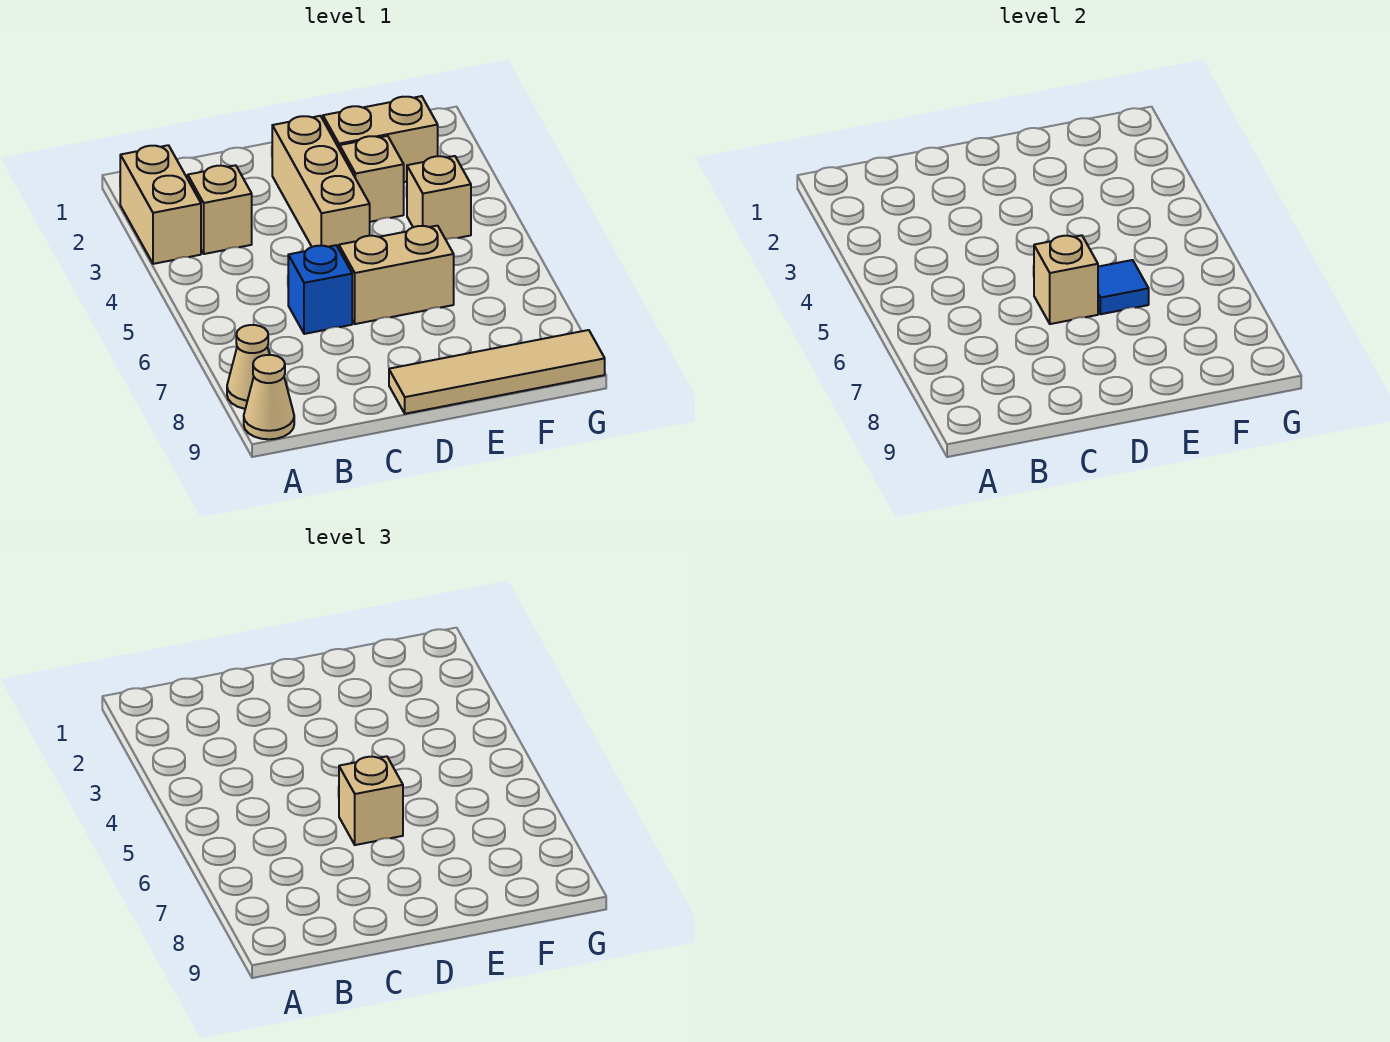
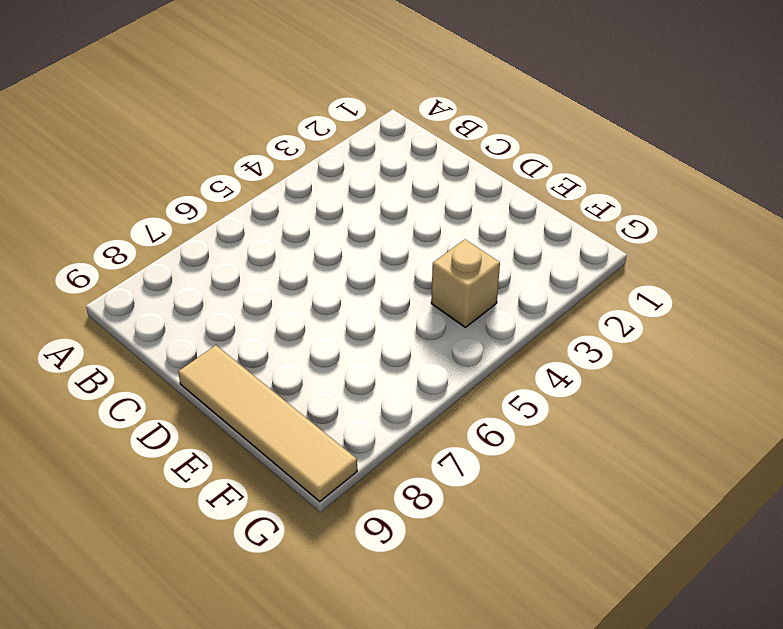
none -> tan 1x2 brick [120,145,201,264]
none -> tan 1x1 cone [227,325,270,409]
none -> tan 1x1 cone [244,355,294,439]

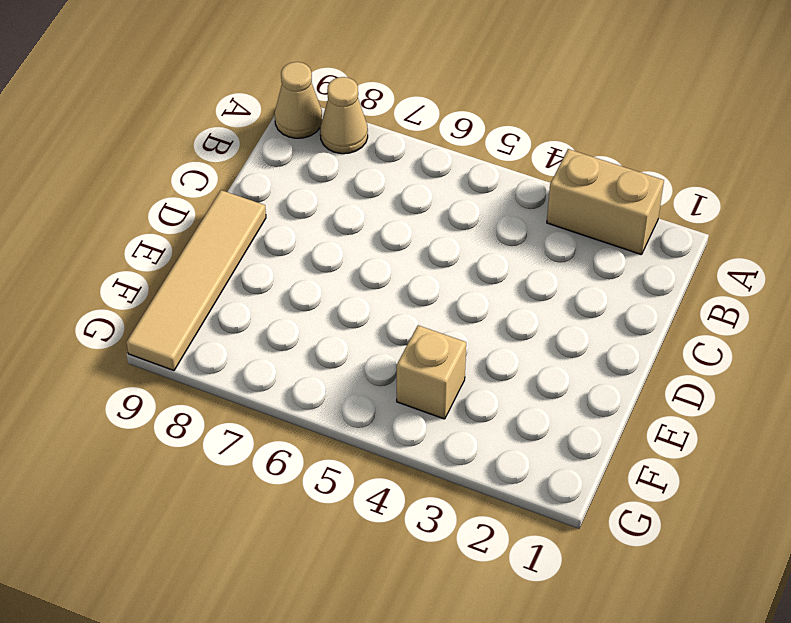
none -> tan 1x1 brick [188,165,252,254]
none -> blue 1x1 brick [288,245,352,334]
none -> tan 1x3 brick [272,116,370,249]

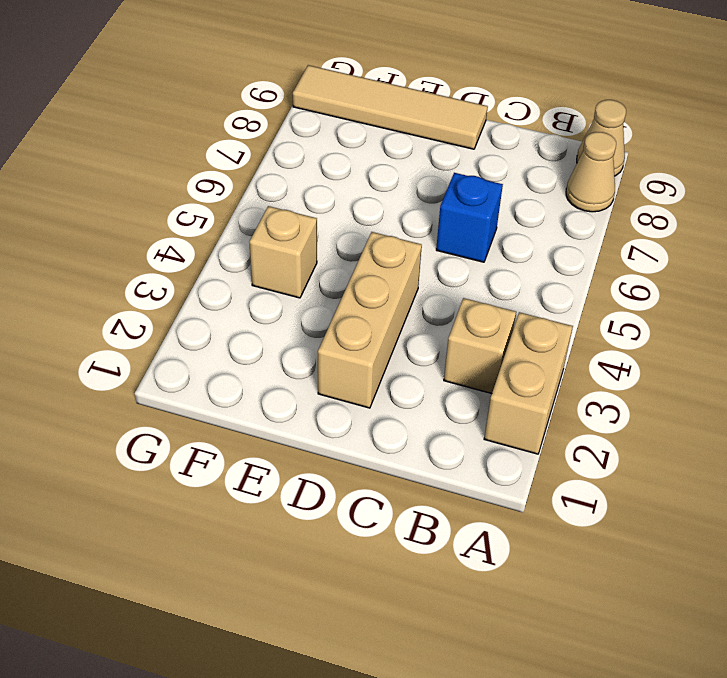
none -> tan 1x2 brick [339,226,454,324]
none -> tan 1x2 brick [323,96,438,182]
none -> tan 1x1 brick [340,136,404,222]

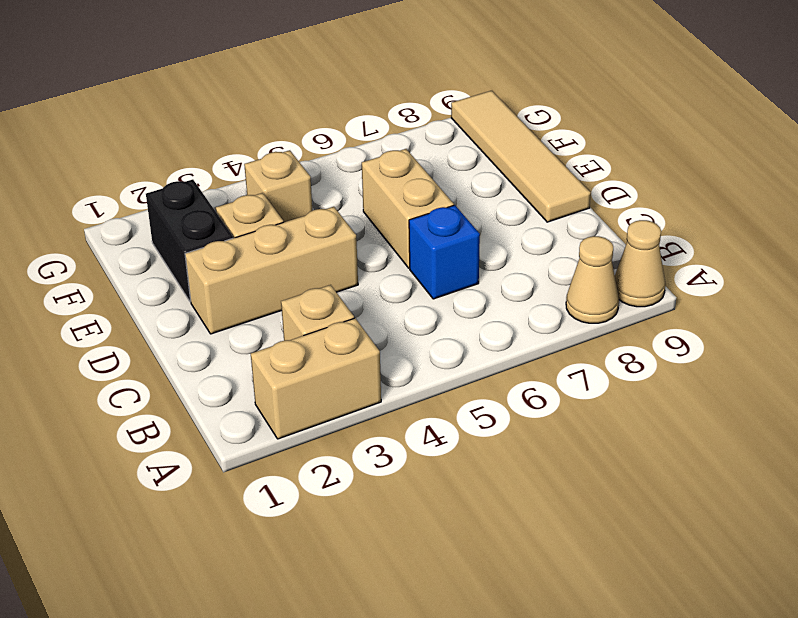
black 1x2 brick [146,179,233,302] -> tan 1x2 brick [323,96,438,182]
none -> tan 1x1 brick [1034,235,1098,324]
none -> blue 1x1 tile [1098,260,1149,314]
none -> tan 1x1 brick [339,756,403,845]

